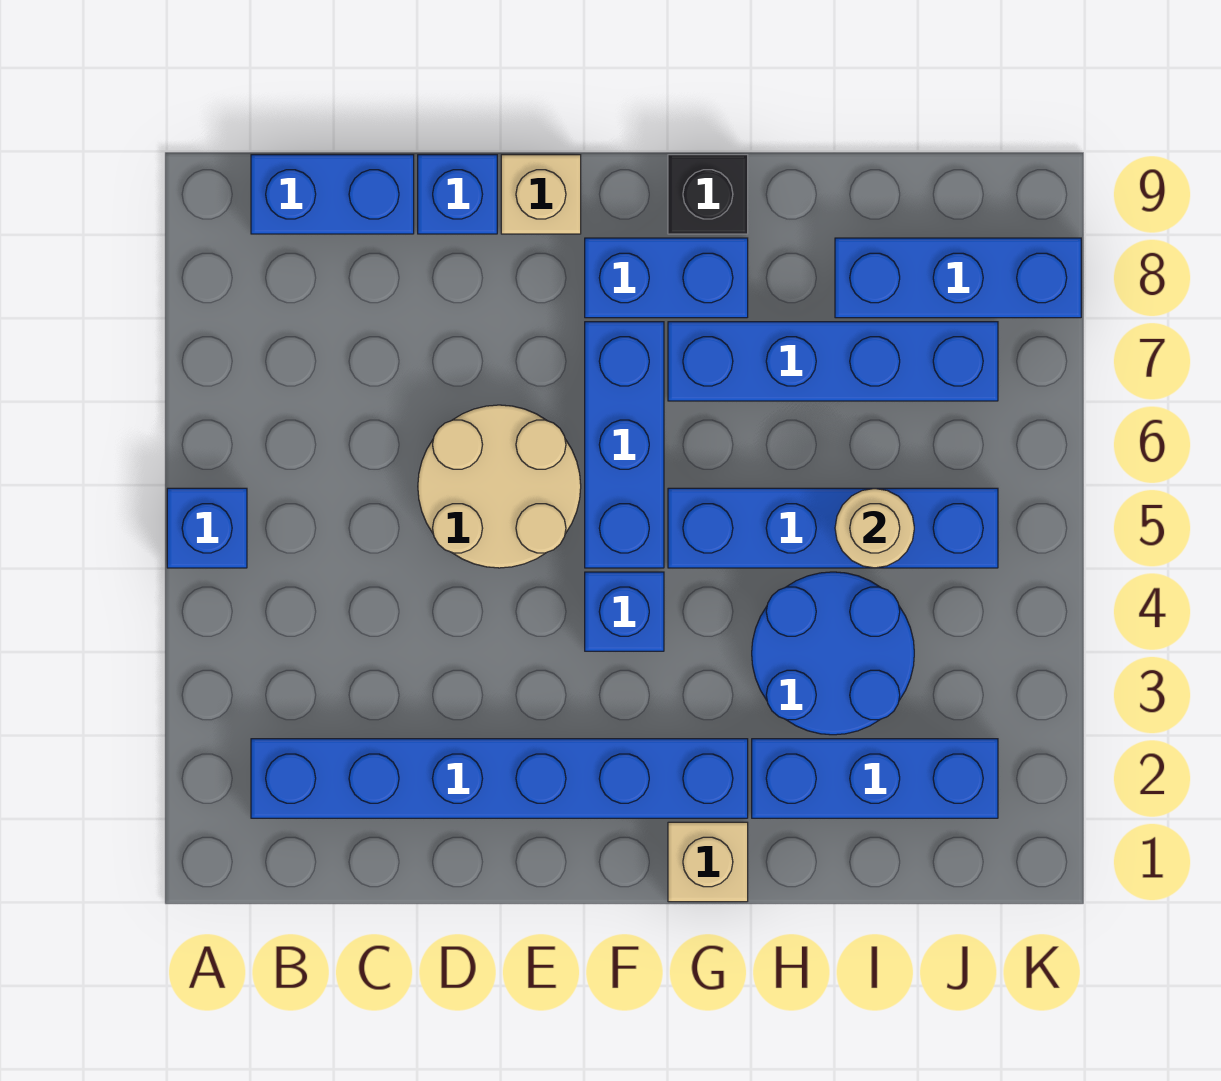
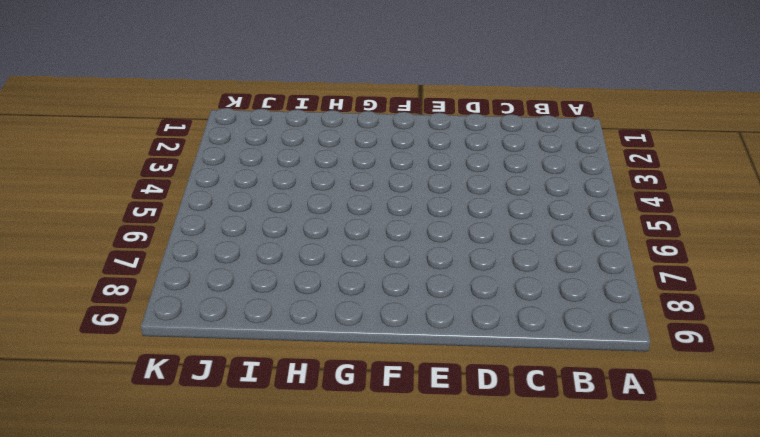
none -> blue 1x1 brick [167,488,247,568]
none -> blue 1x6 brick [251,739,748,818]
none -> blue 1x2 brick [251,155,414,234]

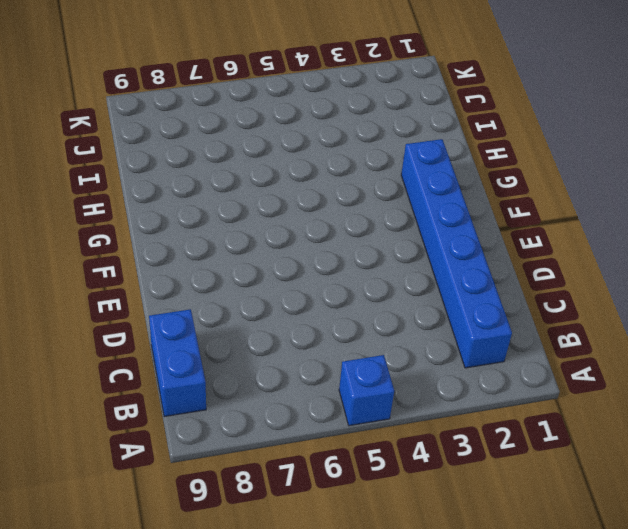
none -> tan 2x2 round brick [418,405,581,568]
none -> blue 1x1 brick [418,155,497,234]
none -> tan 1x1 brick [501,155,581,234]

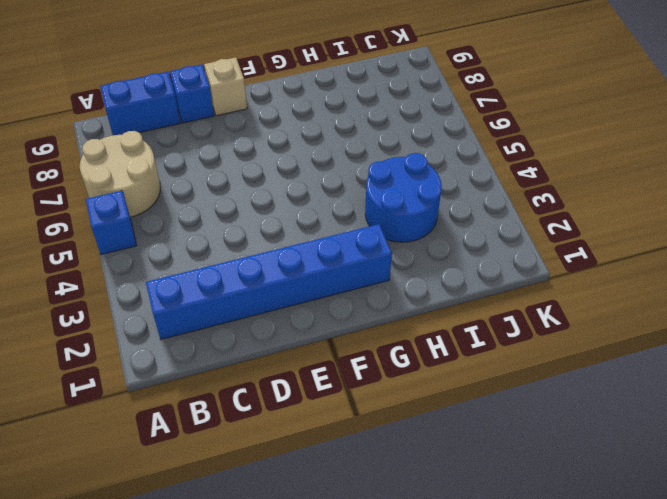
tan 2x2 round brick [80,131,161,217] -> tan 2x2 round brick moved to [418,405,581,568]
none -> blue 1x1 brick [585,572,664,651]
none -> blue 1x3 brick [585,322,664,568]
none -> blue 1x2 brick [585,238,748,318]

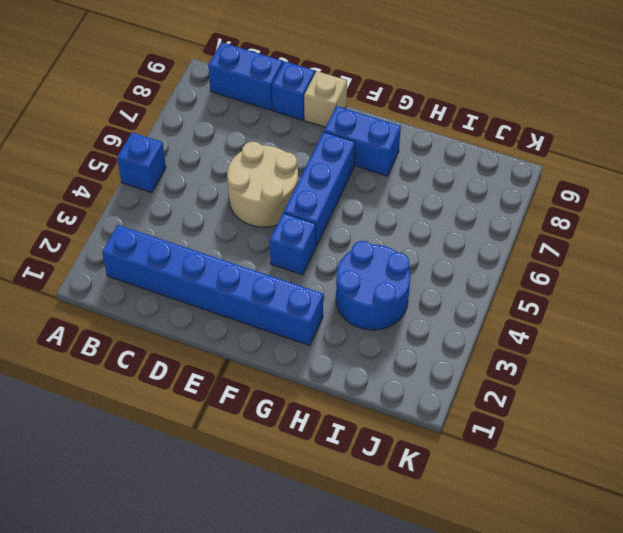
none -> tan 1x1 brick [668,822,748,902]
none -> blue 1x4 brick [668,488,998,568]
none -> blue 1x4 brick [668,322,998,401]

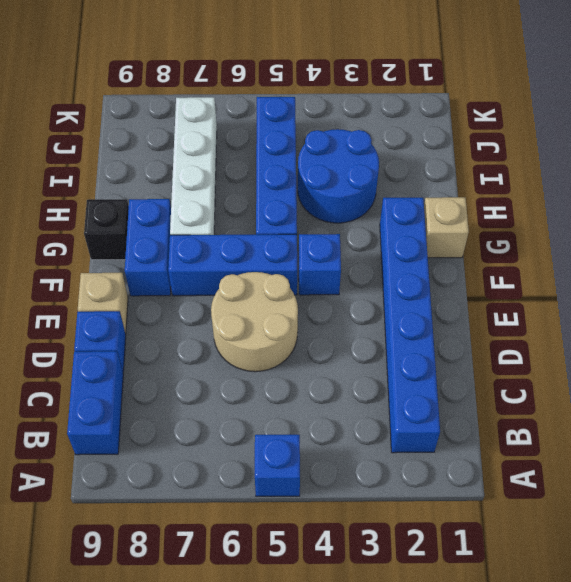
white 1x4 brick [170,97,217,235] -> blue 1x4 brick [668,322,998,401]
none -> blue 1x3 brick [752,739,998,818]
none -> blue 1x3 brick [835,238,1081,318]
none -> tan 1x1 round brick [835,488,914,568]

